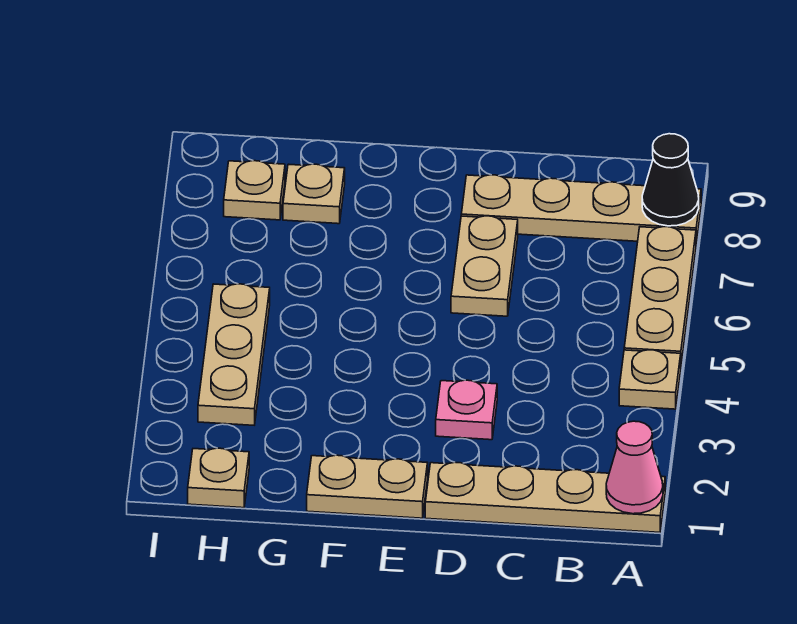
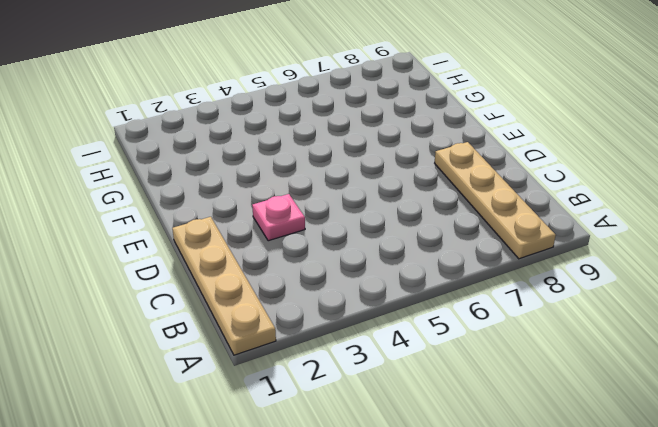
none -> tan 1x1 plate [619,350,681,409]
none -> tan 1x3 plate [624,227,696,364]
none -> tan 1x2 plate [451,216,518,316]

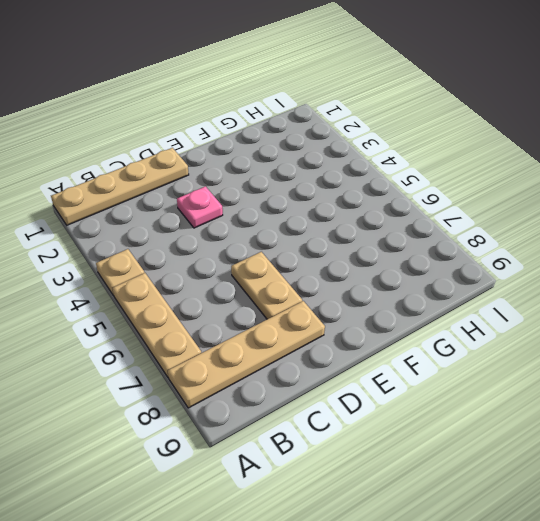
none -> tan 1x2 plate [307,455,428,518]
none -> tan 1x1 plate [283,164,345,224]
none -> tan 1x1 plate [188,448,249,508]

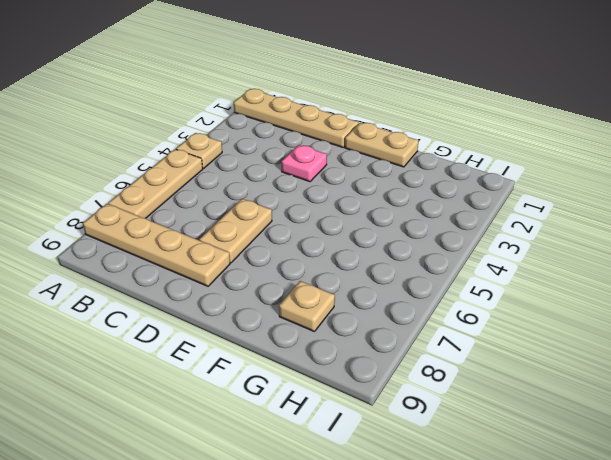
none -> tan 1x1 plate [188,448,249,508]
none -> tan 1x3 plate [198,284,270,425]
none -> tan 1x1 plate [224,161,285,220]

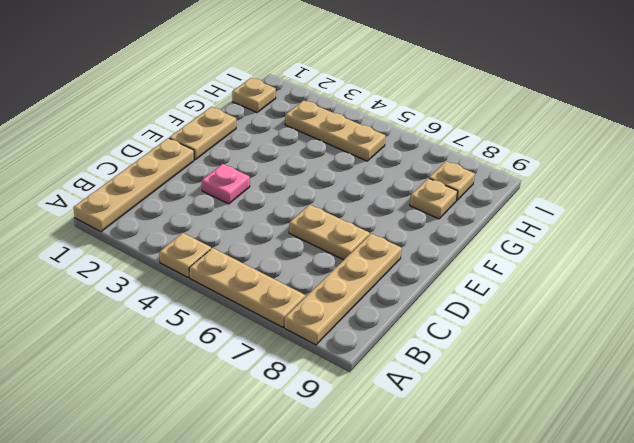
none -> pink 1x1 cone [606,421,663,514]
none -> black 1x1 cone [642,134,699,226]

